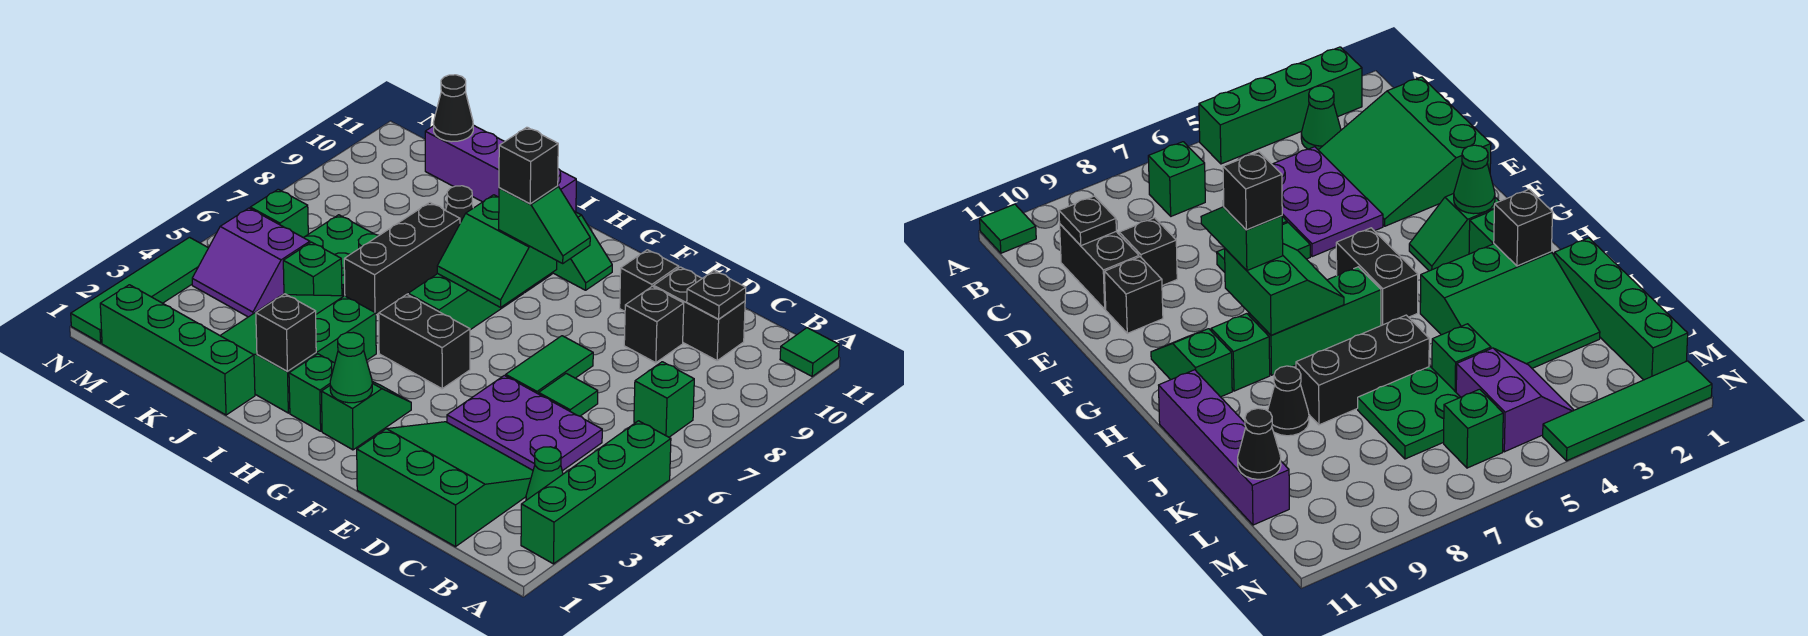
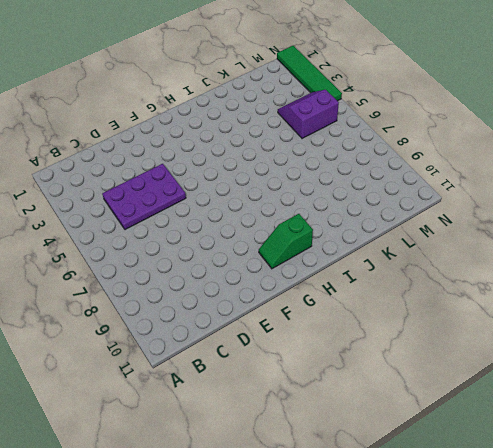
none -> green 1x4 brick [521,421,671,564]
none -> green 1x1 tile [780,328,839,376]
none -> green 1x1 cone [526,447,563,500]
none -> green 1x1 brick [634,362,694,437]

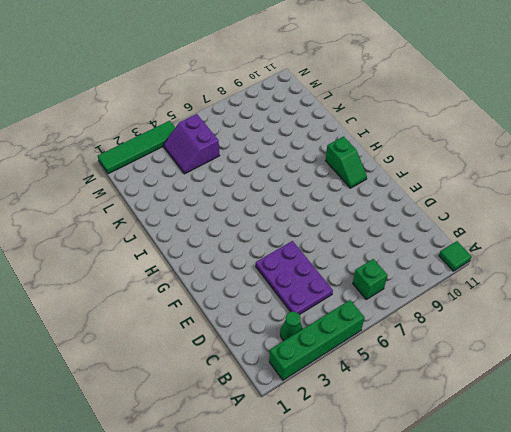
none -> green 3x3 slope [357,422,533,547]
none -> black 1x2 brick [654,267,745,360]
none -> green 1x1 tile [539,373,598,416]
none -> black 1x1 brick [624,286,684,363]

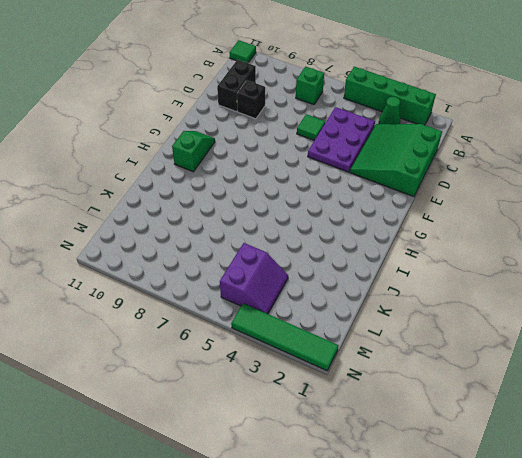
none -> green 1x2 tile [506,336,593,394]
none -> black 1x1 brick [620,250,679,311]
none -> green 1x2 slope [321,381,411,450]
none -> black 1x2 brick [379,294,470,389]

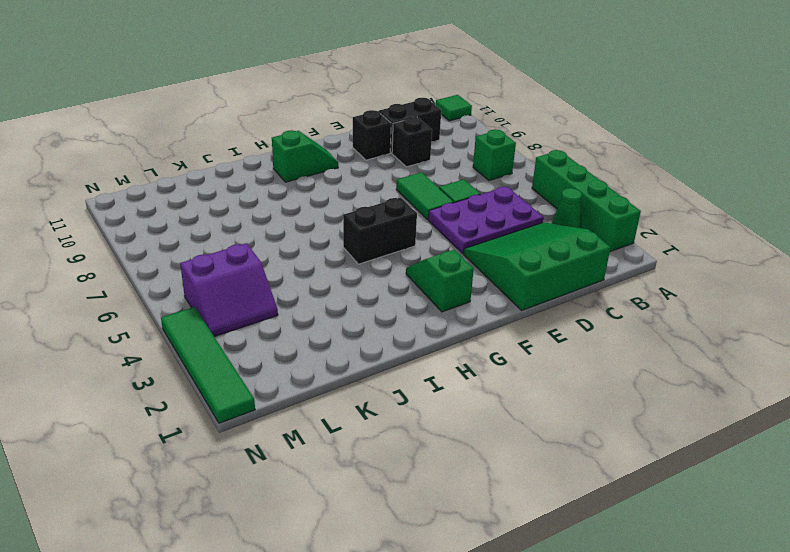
none -> green 1x1 brick [289,354,335,431]
none -> green 1x3 brick [408,274,524,330]
none -> green 1x1 brick [1211,314,1270,391]
none -> green 3x3 slope [220,295,376,413]

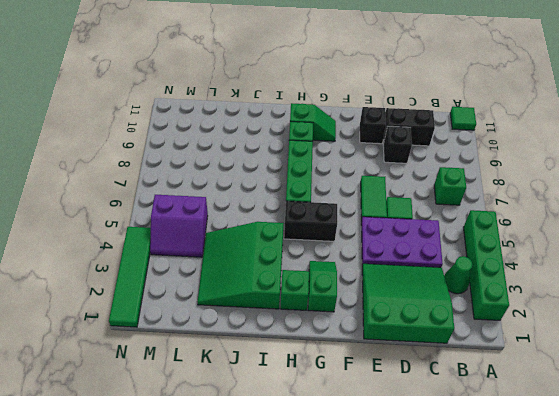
none -> purple 1x4 brick [425,125,576,212]
none -> green 1x4 brick [100,285,255,415]
none -> black 1x3 brick [344,202,460,315]
none -> black 1x1 cone [446,186,473,223]

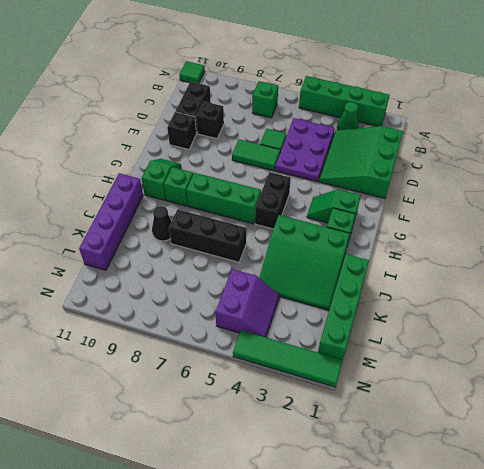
none -> green 1x1 brick [283,242,342,296]
none -> green 2x2 plate [303,215,379,296]
none -> green 1x1 brick [250,189,308,237]
none -> black 1x1 plate [687,271,746,319]

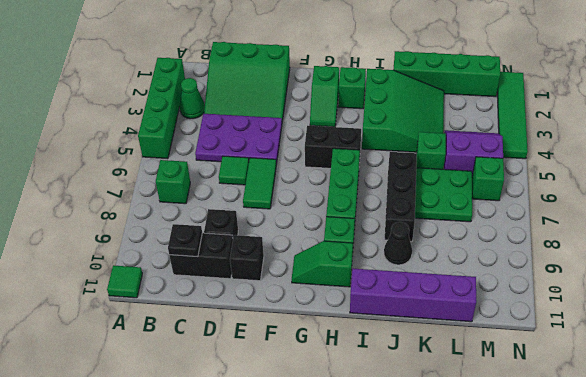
none -> green 1x1 cone [330,332,372,403]
none -> green 2x2 slope [437,195,557,307]
none -> black 1x1 brick [256,294,316,372]
none -> black 1x1 cone [433,75,473,142]

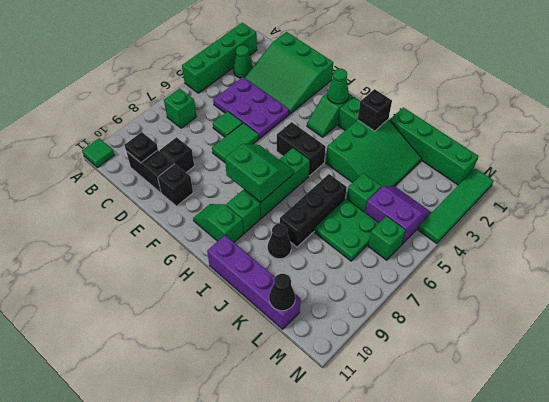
none -> green 1x2 slope [499,186,590,263]
none -> black 1x1 brick [499,127,558,204]

